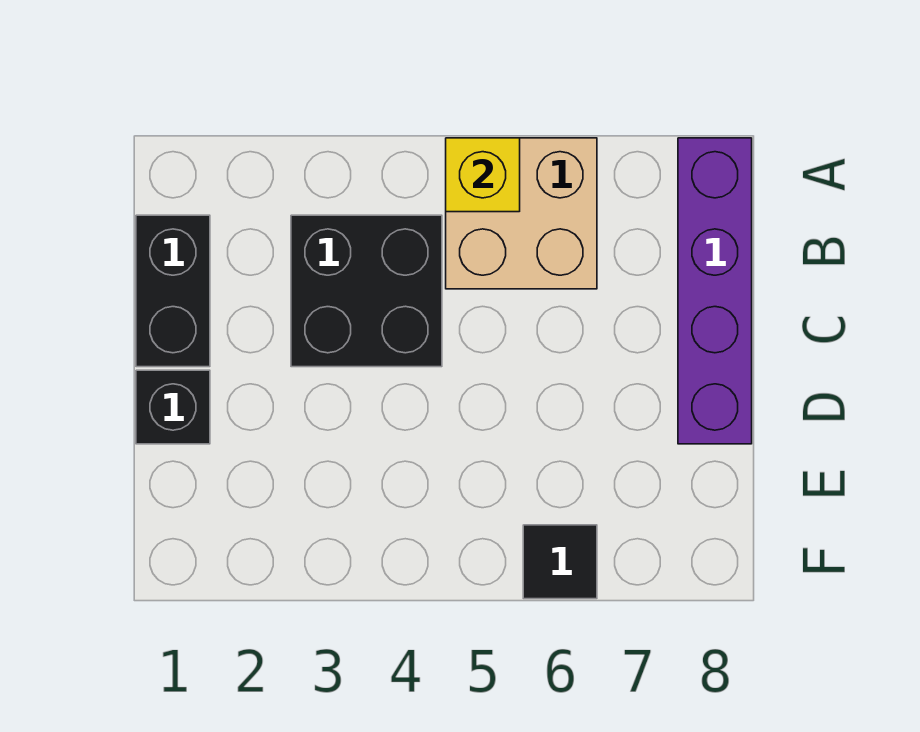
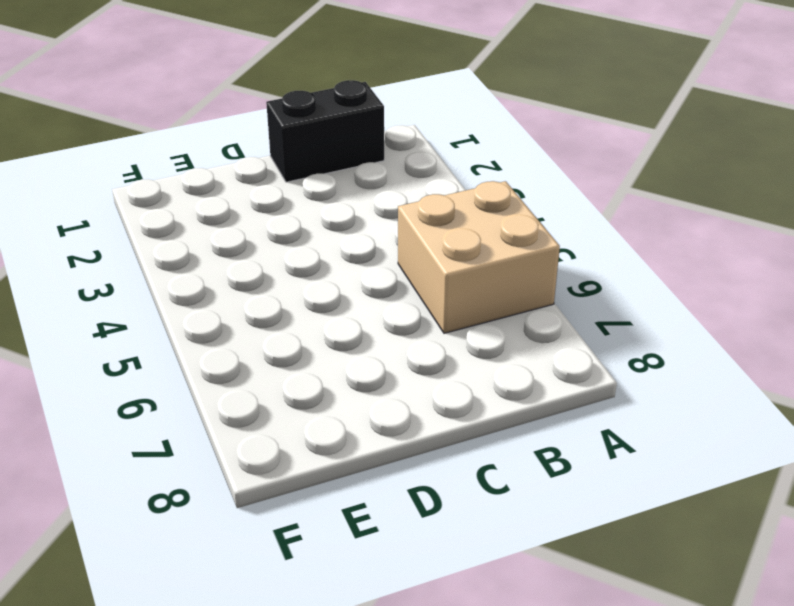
none -> purple 1x4 brick [678,138,752,444]
none -> black 2x2 brick [291,215,442,367]

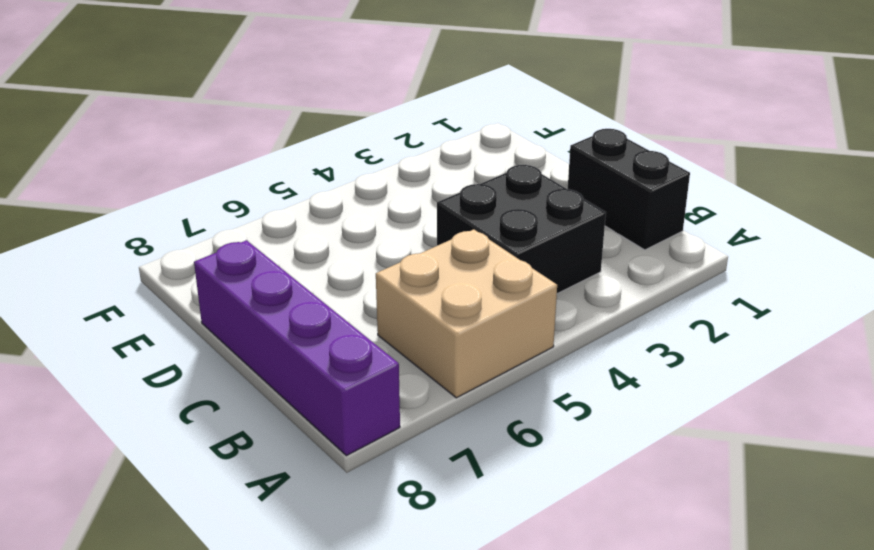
none -> black 1x1 brick [136,370,210,444]
none -> black 1x1 tile [523,525,597,599]

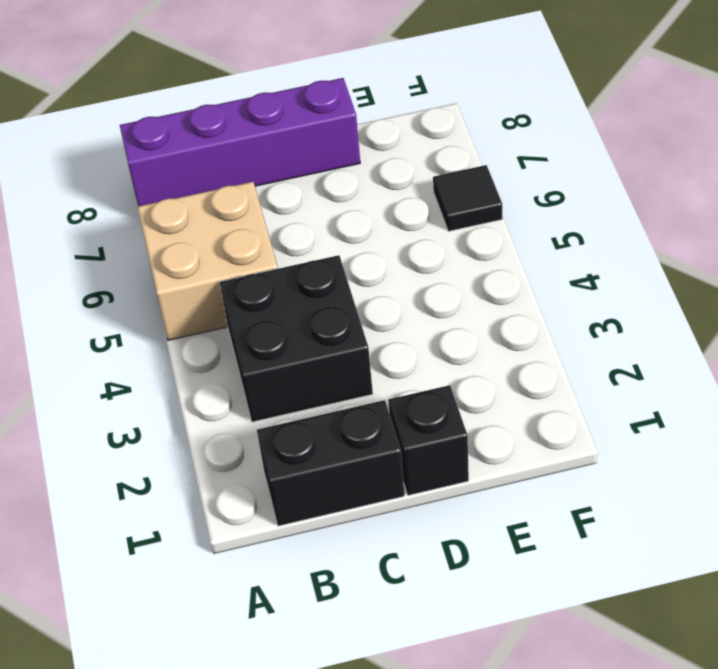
none -> yellow 1x1 brick [446,138,520,212]

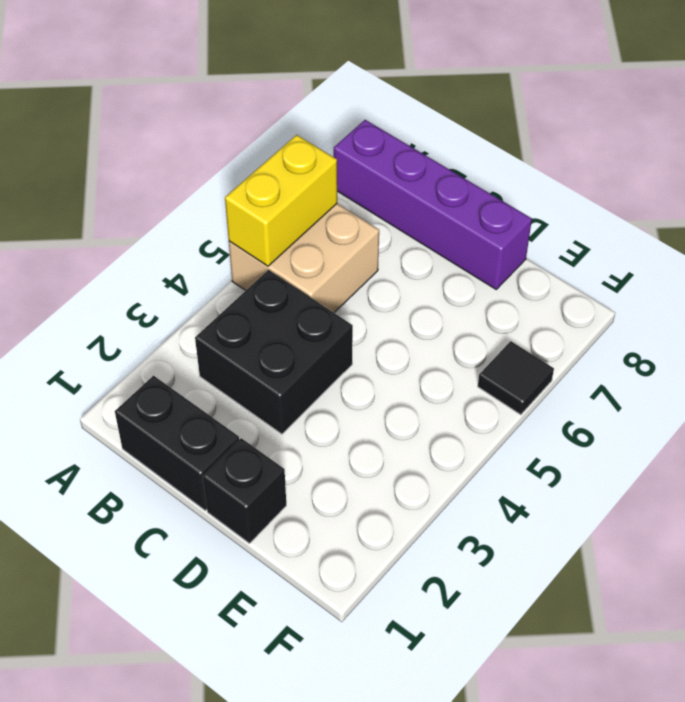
yellow 1x2 brick [225,135,337,266] -> yellow 1x1 brick [446,138,520,212]

